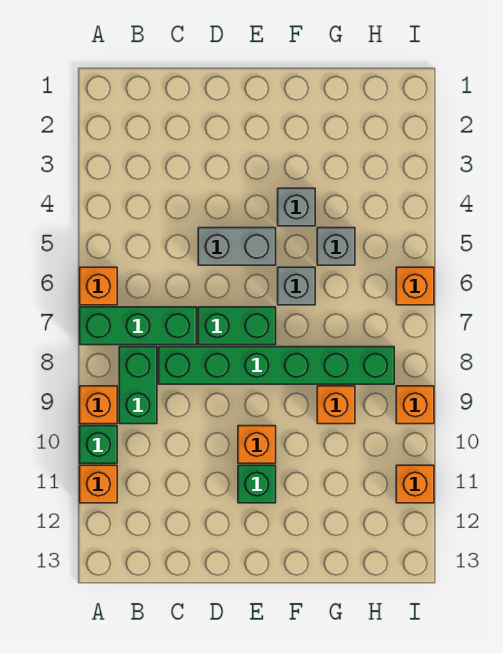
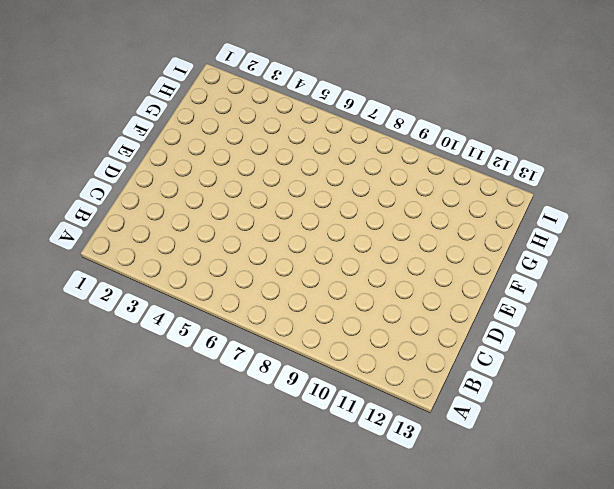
none -> orange 1x1 brick [80,267,117,305]
none -> green 1x3 brick [80,307,197,345]
none -> orange 1x1 brick [80,386,117,424]

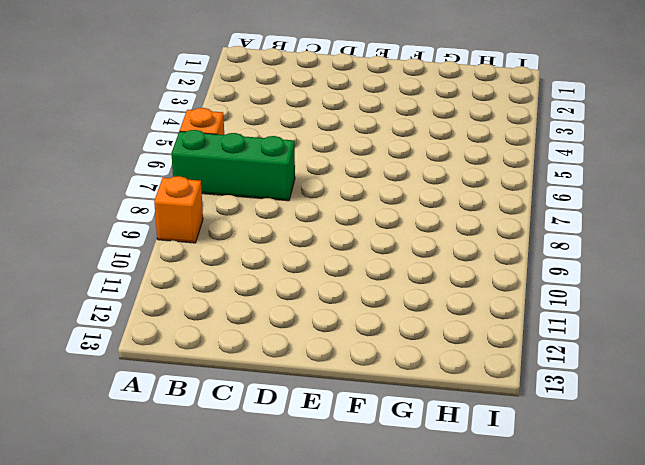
none -> green 1x1 brick [80,426,117,463]
none -> orange 1x1 brick [80,465,117,503]
none -> green 1x2 brick [119,347,157,424]

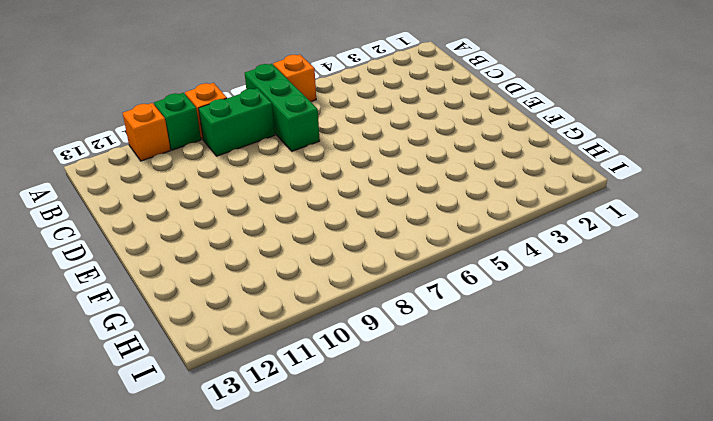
none -> green 1x6 brick [159,347,394,384]
none -> grey 1x2 brick [198,228,276,265]
none -> green 1x2 brick [198,307,276,345]

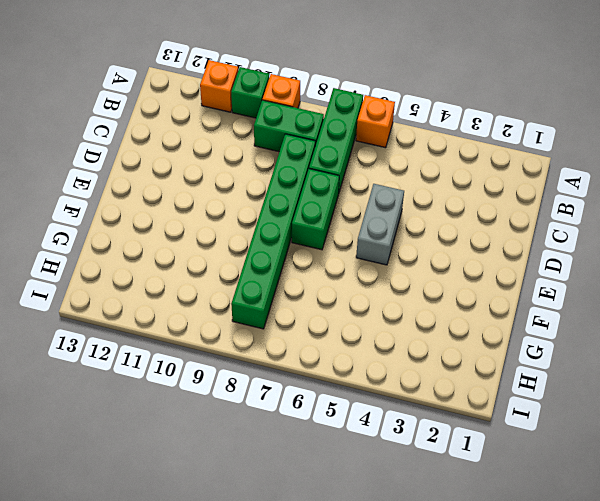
none -> orange 1x1 brick [238,426,276,463]
none -> green 1x1 brick [238,465,276,503]
none -> grey 1x1 brick [278,188,315,226]

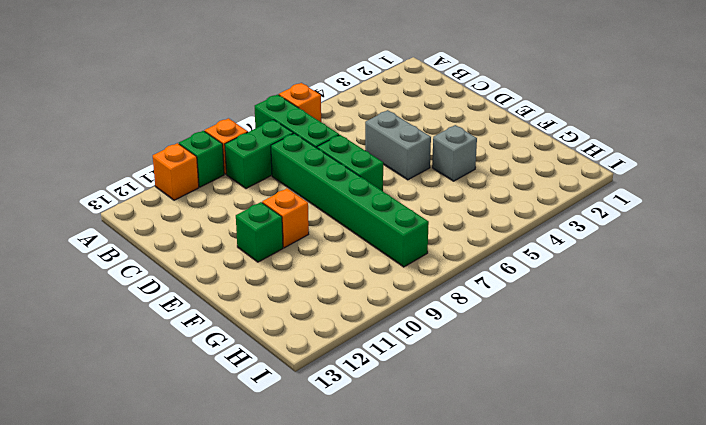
none -> grey 1x1 brick [278,267,315,305]
none -> grey 1x1 brick [317,228,355,265]
none -> orange 1x1 brick [317,386,355,424]

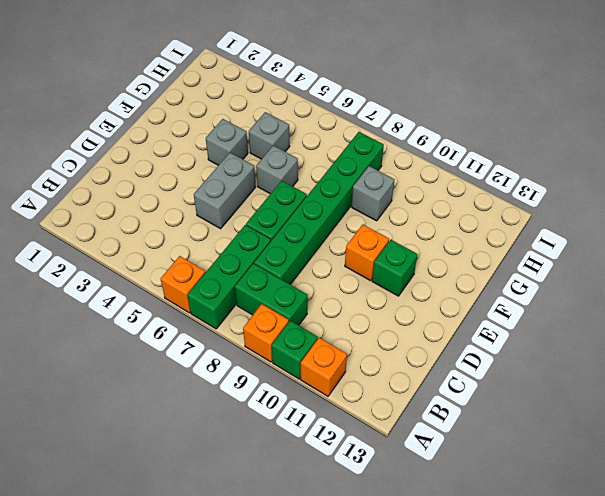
grey 1x1 brick [352,166,394,221] -> orange 1x1 brick [317,386,355,424]
none -> orange 1x1 brick [396,267,434,305]
none -> orange 1x1 brick [396,386,434,424]
none -> orange 1x1 brick [396,465,434,503]

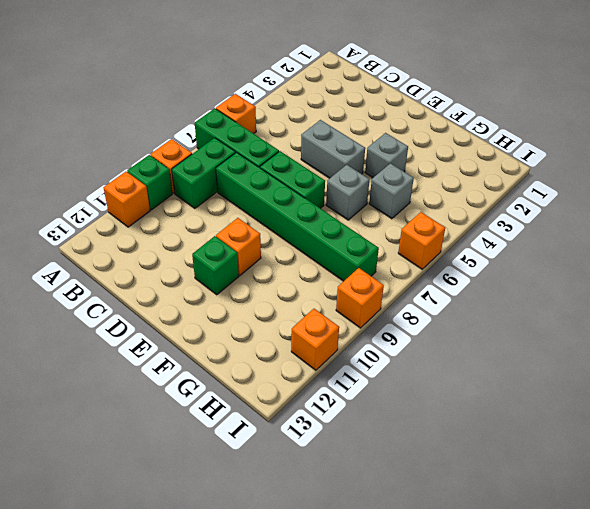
none -> orange 1x1 brick [317,386,355,424]

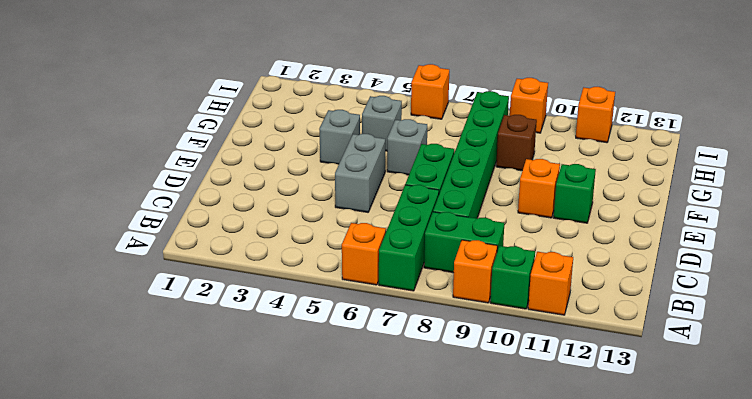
brown 1x1 brick [496,115,537,171] -> orange 1x1 brick [317,386,355,424]

